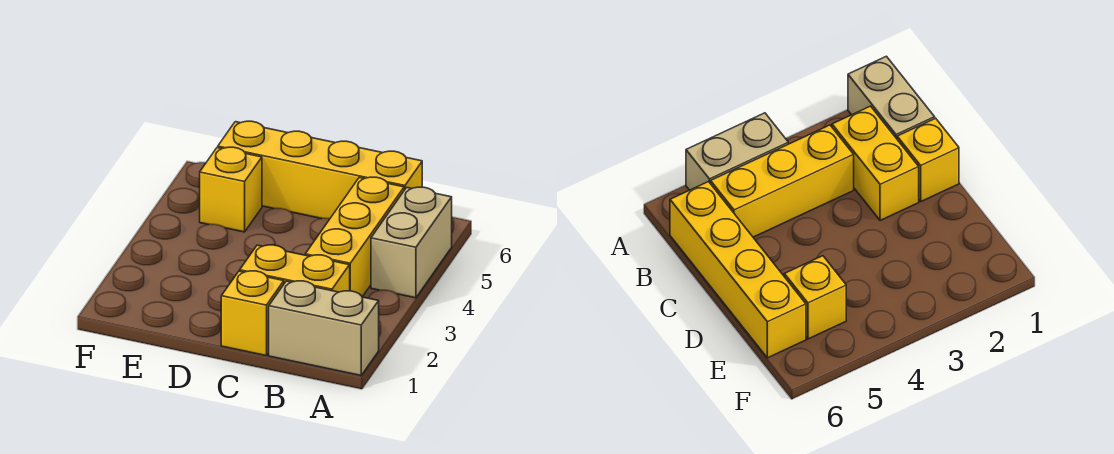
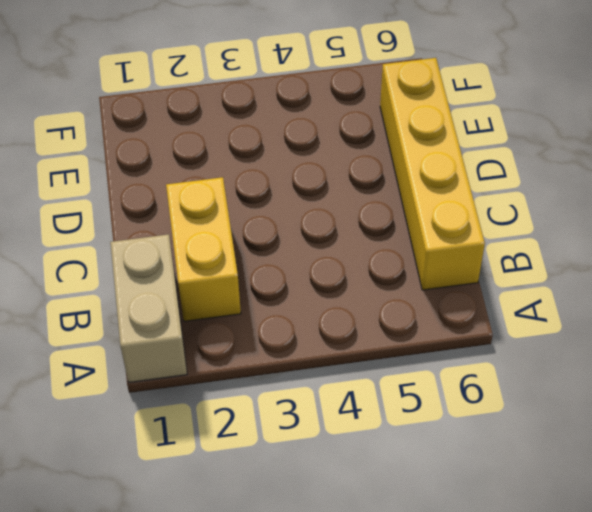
none -> tan 1x2 brick [371,187,452,298]
none -> yellow 1x3 brick [305,177,404,297]

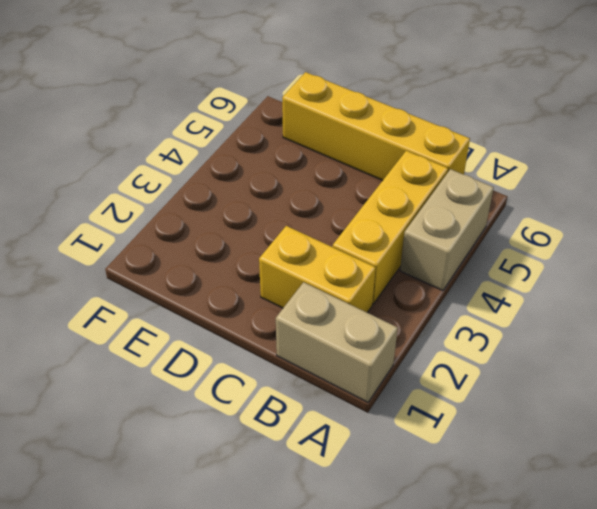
none -> yellow 1x1 brick [221,271,284,356]
none -> yellow 1x1 brick [200,147,262,232]

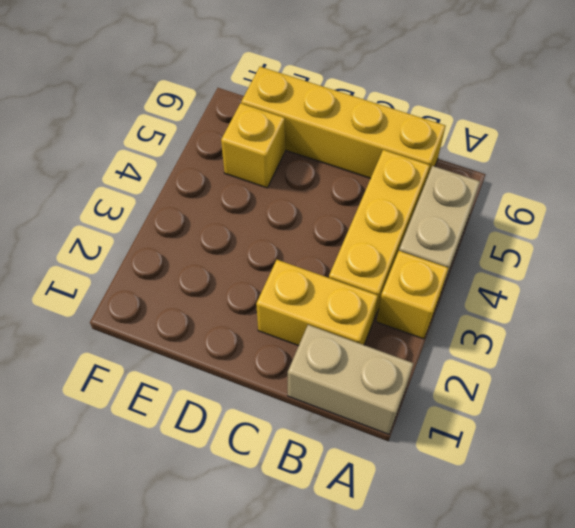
yellow 1x1 brick [376,251,448,339] -> yellow 1x1 brick moved to [221,271,284,356]

